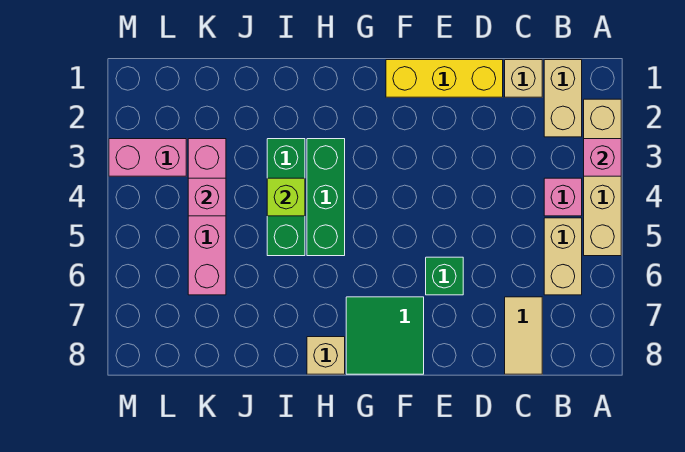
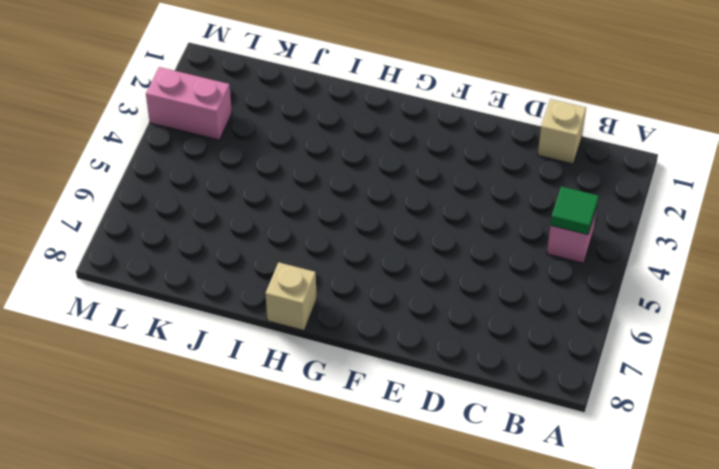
green 1x1 tile [550,186,599,235] -> none
none -> tan 1x4 brick [584,99,621,256]
none -> tan 1x2 brick [544,60,582,137]
none -> tan 1x2 brick [544,218,582,295]

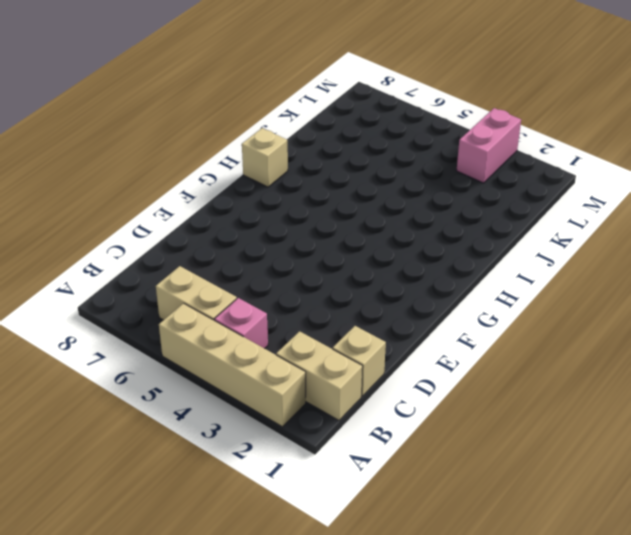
none -> tan 1x2 tile [505,297,542,374]
none -> yellow 1x3 brick [386,60,503,97]
none -> green 1x1 brick [426,257,463,295]

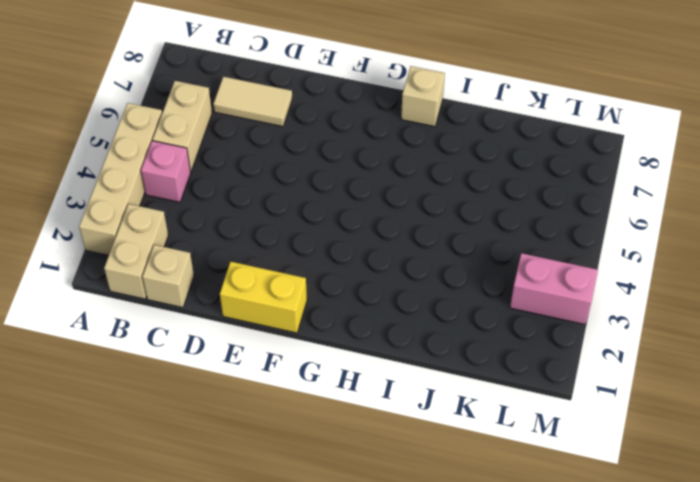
tan 1x2 tile [213,77,292,126] -> tan 1x2 tile turned to [505,297,542,374]
yellow 1x2 brick [220,262,307,333] -> yellow 1x3 brick [386,60,503,97]
none -> green 1x1 brick [426,257,463,295]
none -> green 2x2 tile [346,297,424,374]
none -> green 1x3 brick [307,139,345,256]

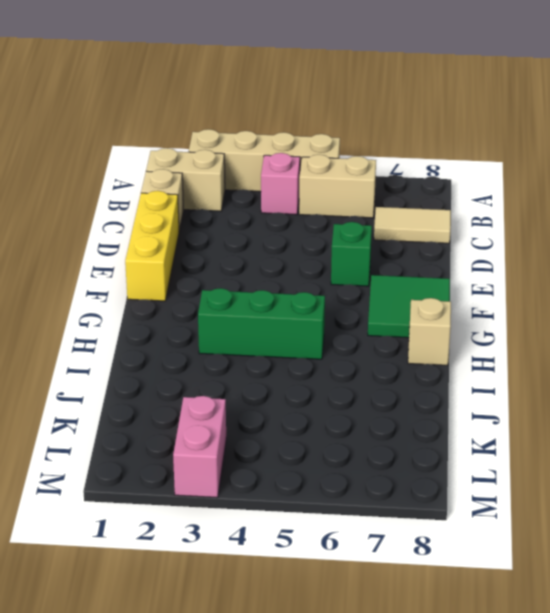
none -> green 1x3 brick [267,139,305,256]
none -> pink 1x4 brick [188,139,226,295]
none -> pink 1x1 brick [584,139,621,176]

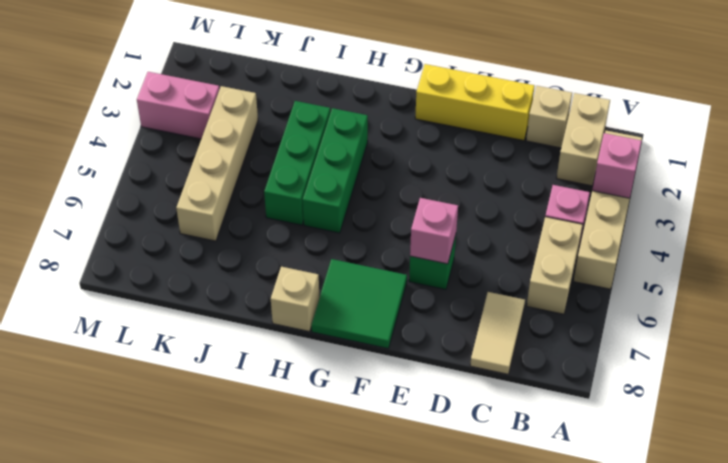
pink 1x1 brick [410,198,458,264] -> pink 1x1 brick moved to [188,178,226,216]
tan 1x4 brick [176,86,258,241] -> pink 1x4 brick [188,139,226,295]
none -> lime 1x1 brick [267,178,305,216]

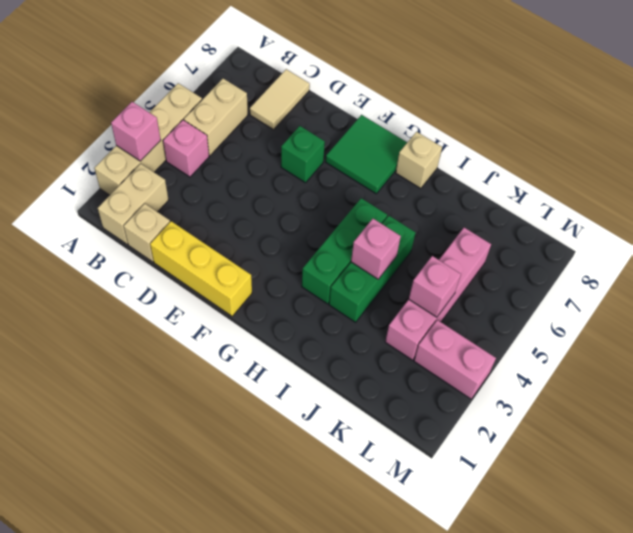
pink 1x1 brick [351,219,401,279] -> lime 1x1 brick [267,178,305,216]

